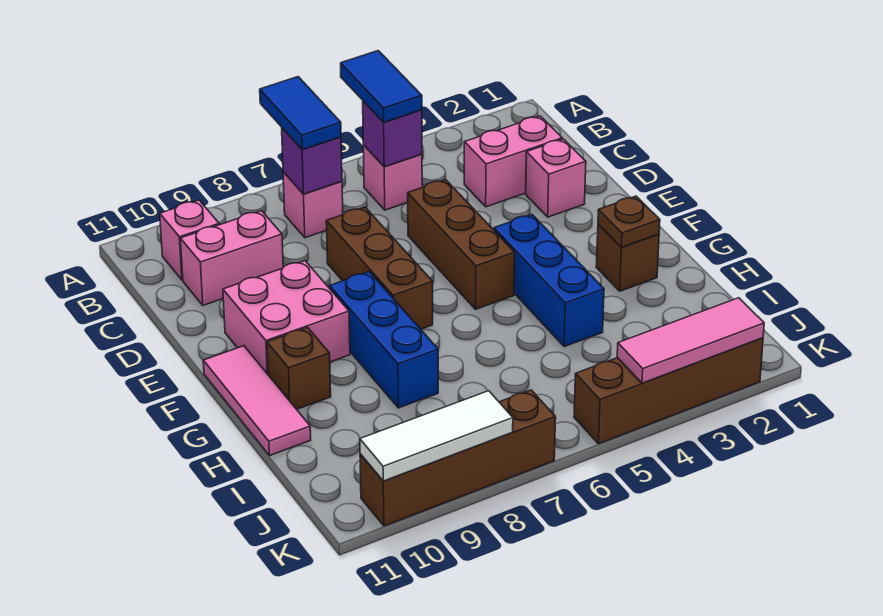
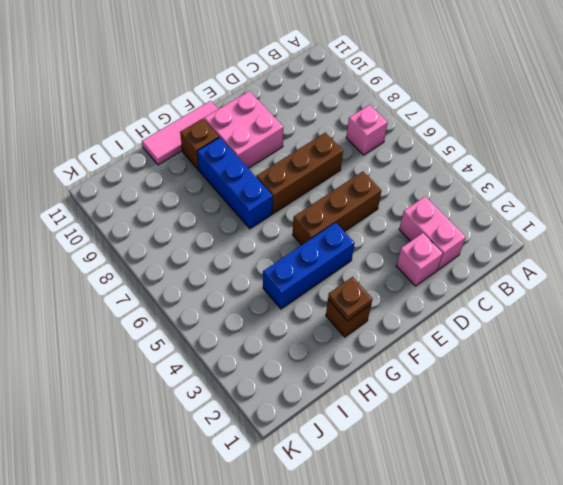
blue 1x3 brick [197,137,273,229] -> blue 1x3 brick turned to [330,272,438,408]
none -> pink 1x1 brick [363,145,422,210]
none -> pink 1x1 brick [160,200,219,280]
none -> pink 1x2 brick [180,211,283,305]

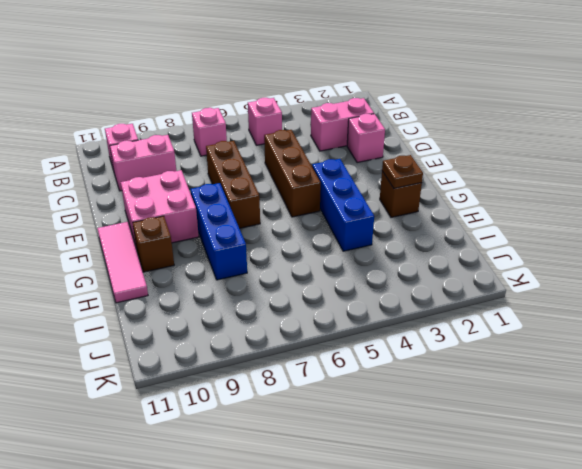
none -> brown 1x4 brick [574,338,763,444]
none -> brown 1x4 brick [360,390,556,526]
none -> purple 1x1 brick [363,101,422,167]

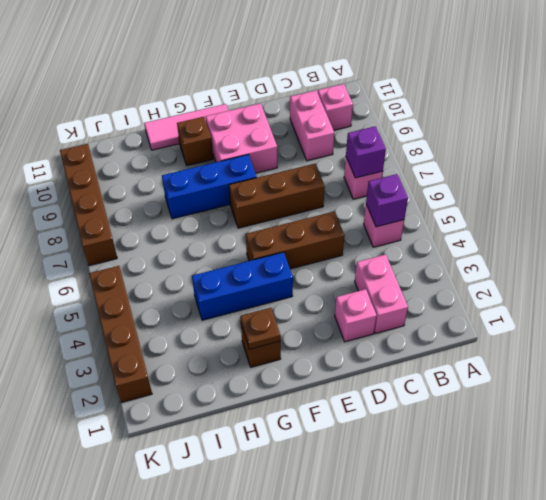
none -> pink 1x3 tile [617,298,764,383]
none -> white 1x3 tile [360,391,513,481]
none -> blue 1x2 tile [341,51,422,122]

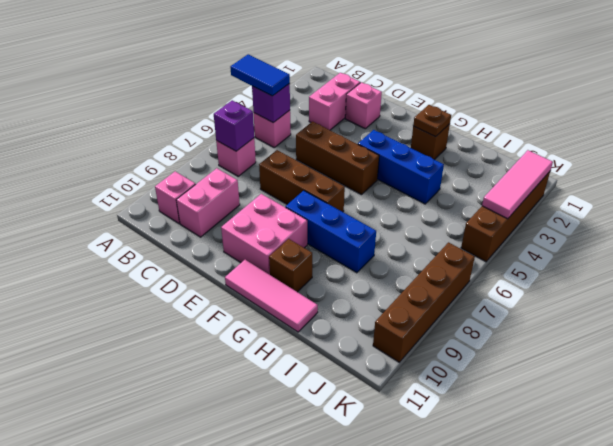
none -> white 1x3 tile [360,391,513,481]
none -> blue 1x2 tile [260,77,341,150]

